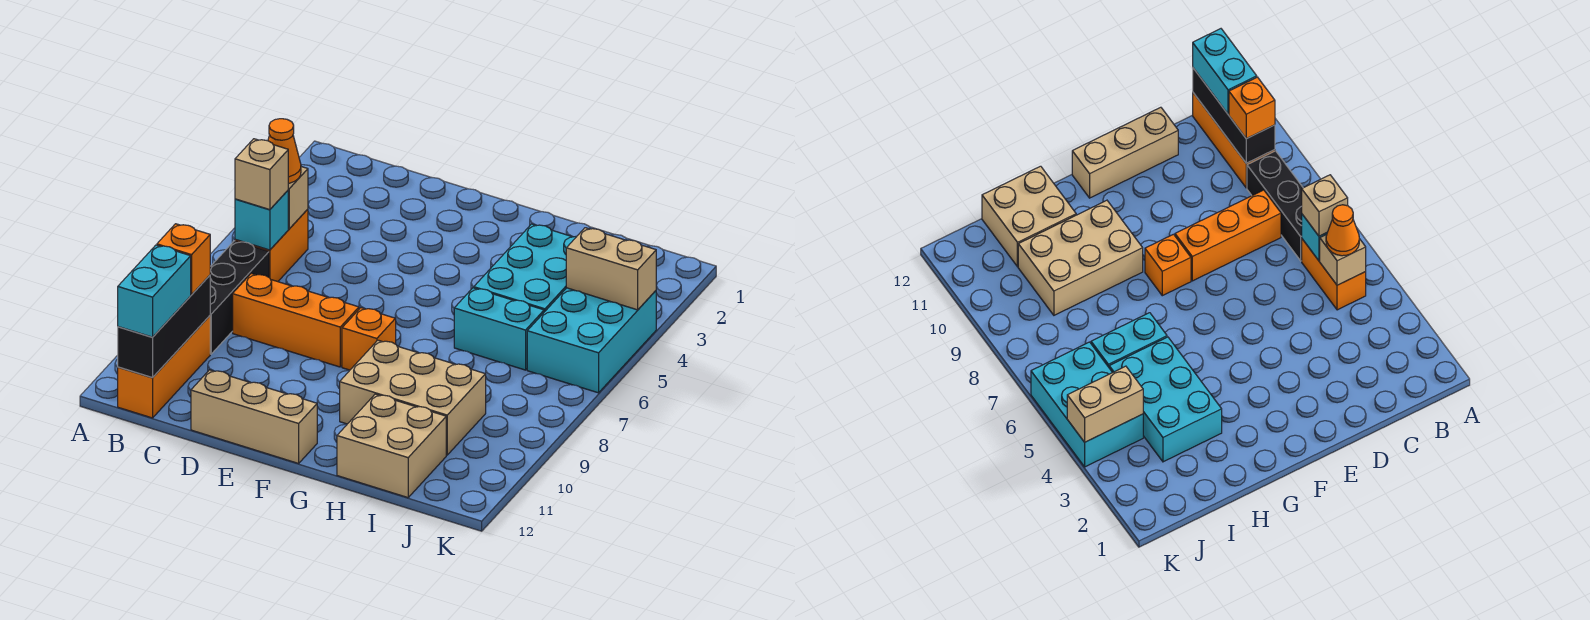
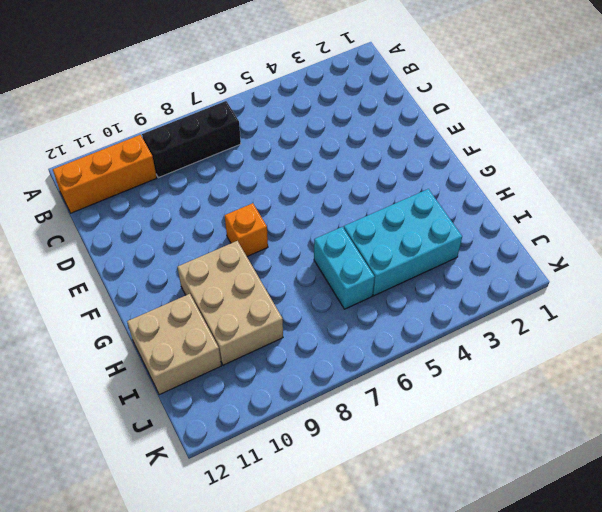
none -> orange 1x2 brick [235,209,308,282]
none -> orange 1x3 brick [233,273,359,367]
none -> tan 1x3 brick [191,370,317,463]

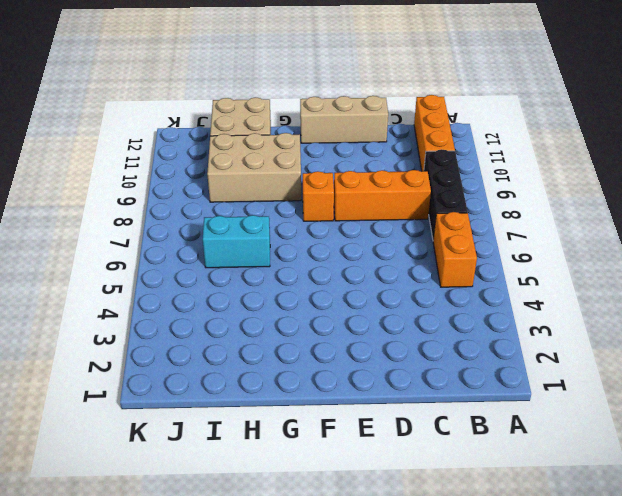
none -> cyan 2x3 brick [474,224,576,312]
none -> cyan 2x3 brick [527,288,656,393]
none -> tan 1x1 brick [288,167,308,229]

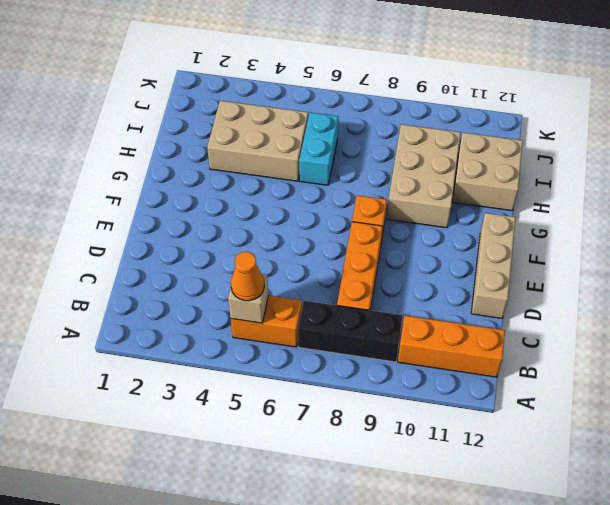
tan 2x3 brick [207,101,308,181] -> cyan 2x3 brick [474,224,576,312]
none -> cyan 2x3 brick [527,288,656,393]
none -> cyan 1x1 brick [235,191,288,250]
none -> black 1x3 brick [118,275,210,378]

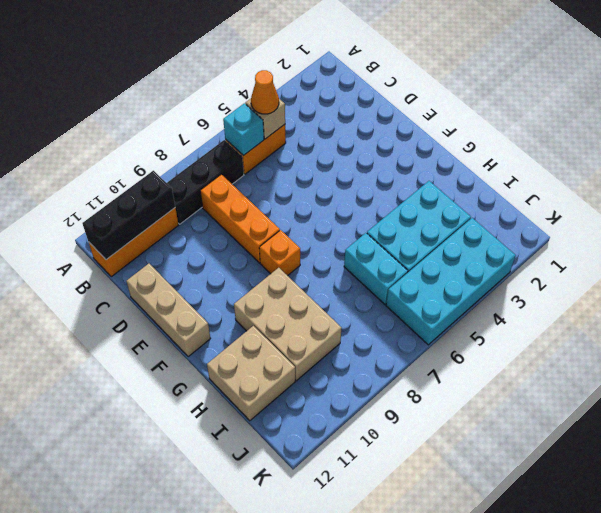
cyan 2x4 brick [386,218,516,345] -> cyan 2x3 brick [527,288,656,393]
none -> tan 1x2 brick [566,228,656,310]
none -> tan 1x1 brick [235,139,288,210]
none -> orange 1x1 brick [157,224,210,295]

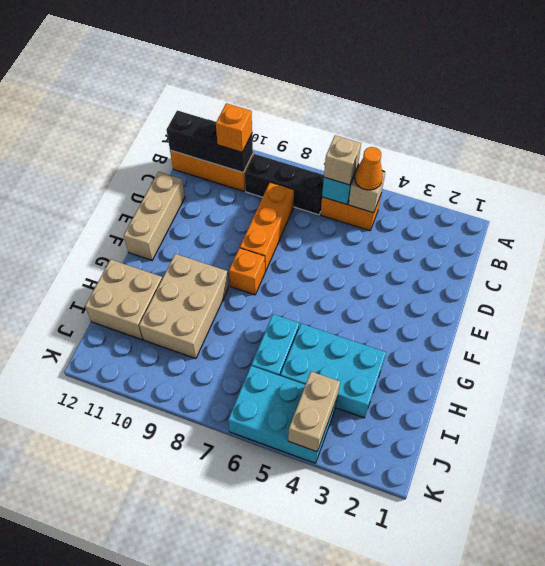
none -> cyan 1x2 brick [118,245,191,337]

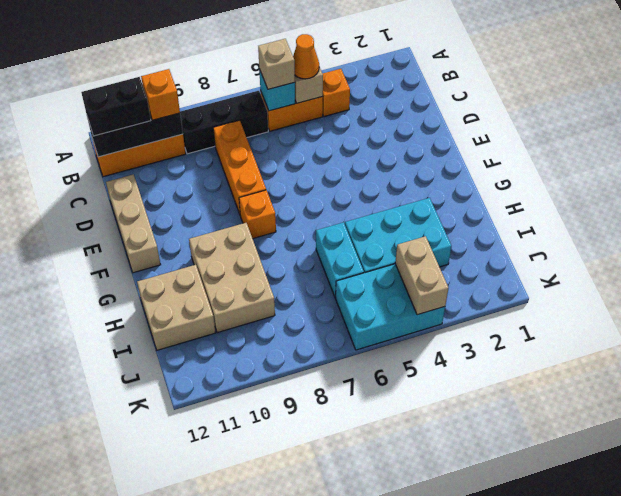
orange 1x1 brick [322,69,350,117] -> none
black 1x2 brick [81,77,151,136] -> cyan 1x2 brick [118,245,191,337]

